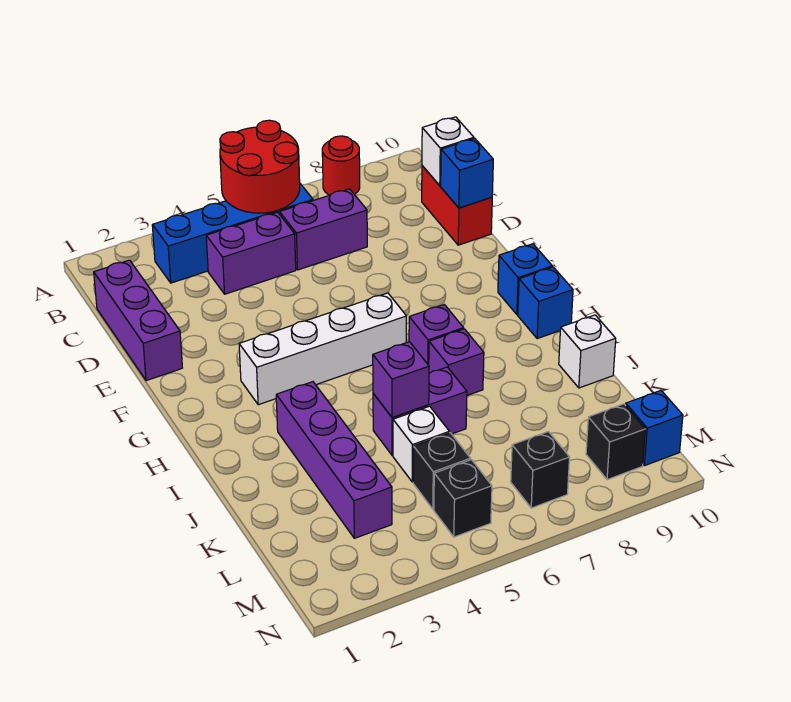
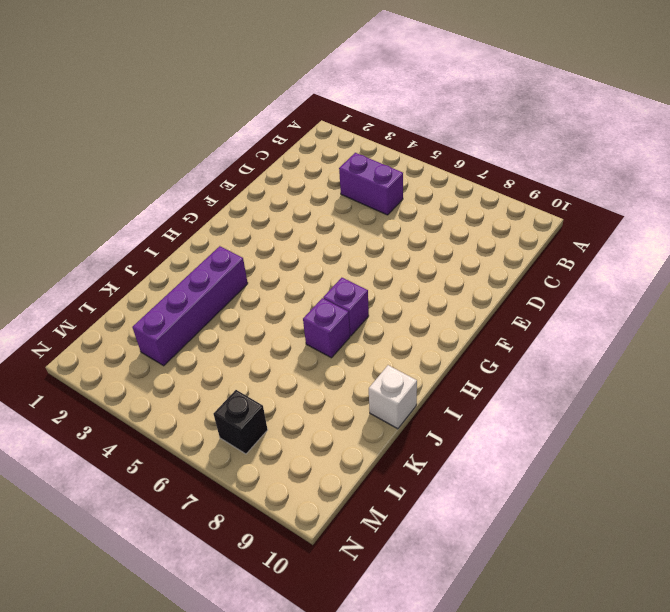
none -> red 1x1 round brick [322,136,360,195]
none -> blue 1x4 brick [152,184,313,283]
none -> purple 1x3 brick [94,260,182,381]

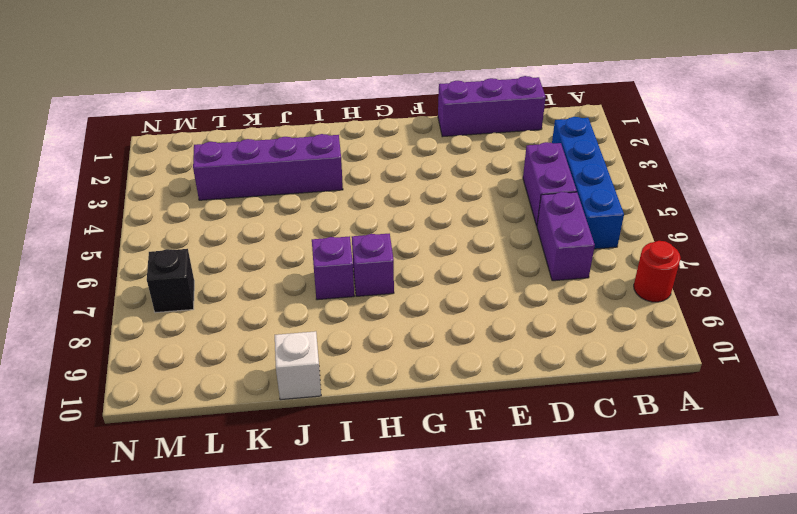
none -> red 1x2 brick [422,166,492,245]
none -> white 1x4 brick [239,293,406,405]
none -> blue 1x1 brick [498,244,552,315]

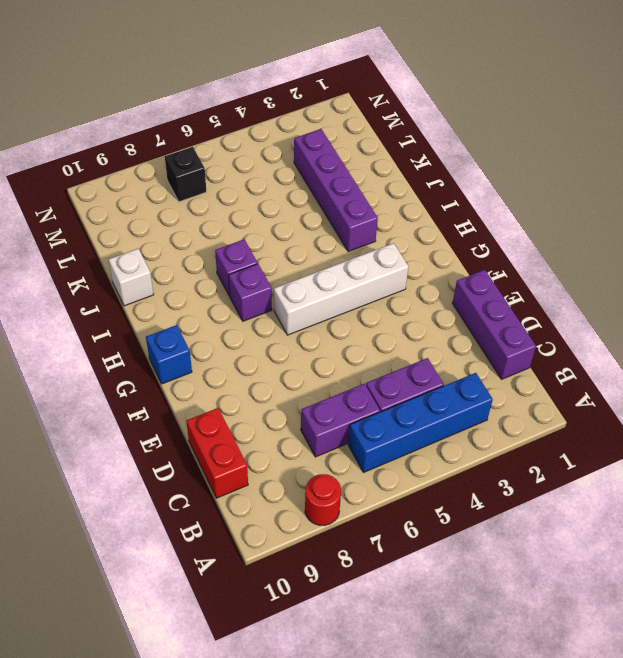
none -> blue 1x1 brick [518,267,573,339]
none -> purple 1x2 brick [373,367,467,455]
none -> white 1x1 brick [393,406,449,482]

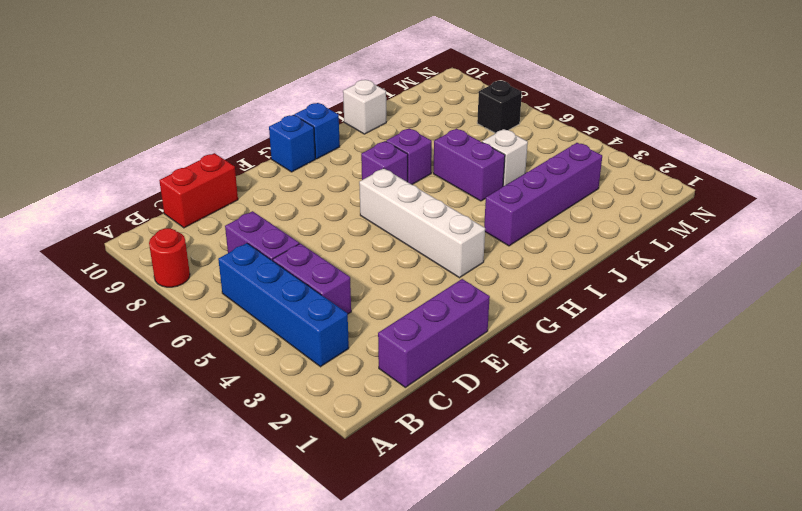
none -> black 1x1 brick [413,433,471,509]
none -> black 1x1 brick [434,460,492,537]
none -> black 1x1 brick [586,404,645,480]

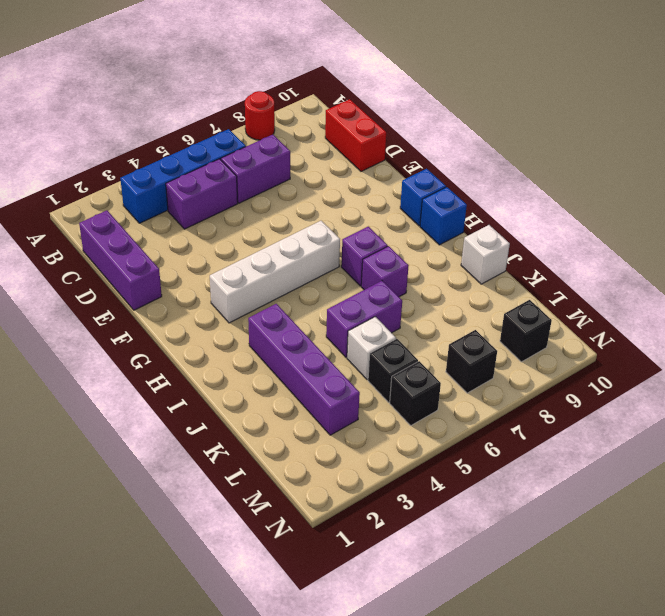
none -> blue 1x1 brick [626,390,683,466]
none -> red 2x2 round brick [220,120,300,213]
none -> white 1x1 brick [422,117,474,186]

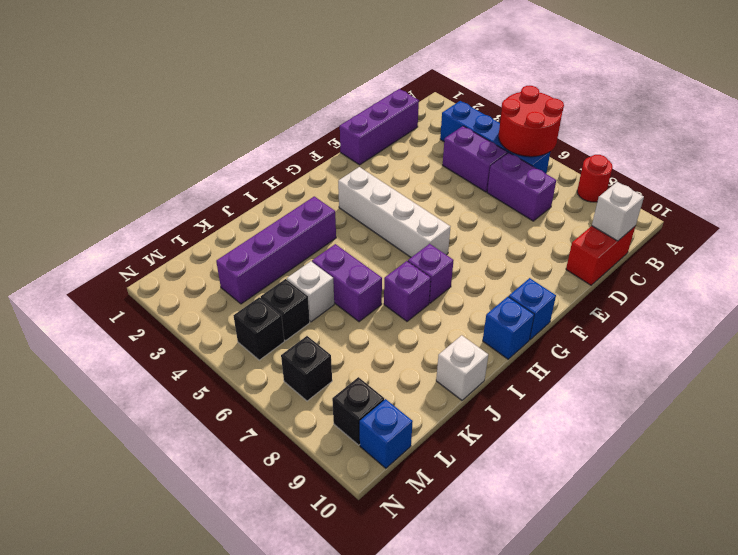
none -> blue 1x1 brick [441,139,493,208]
none -> purple 1x1 brick [373,342,429,417]

